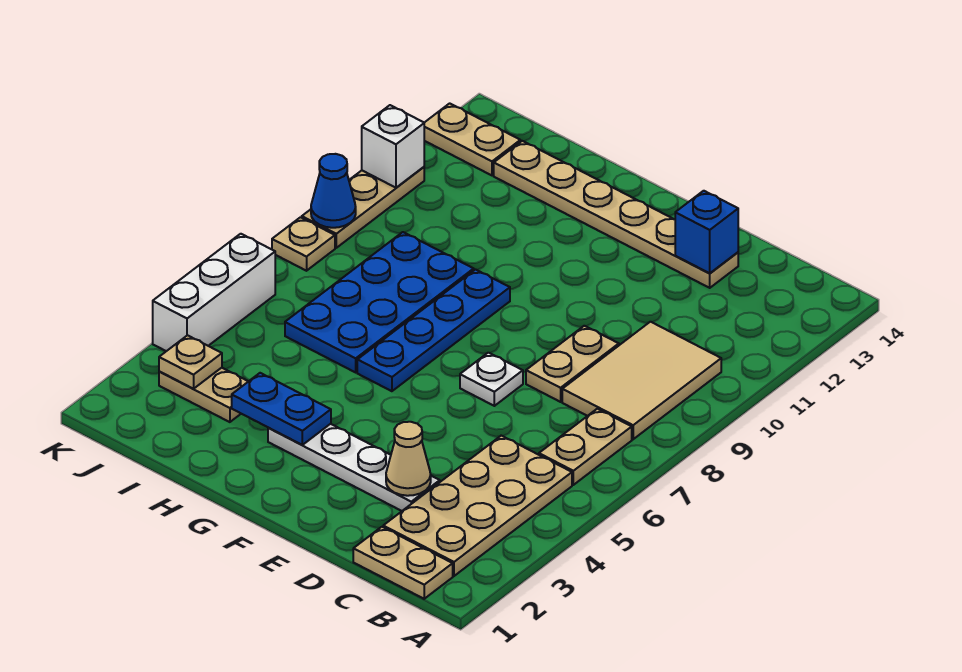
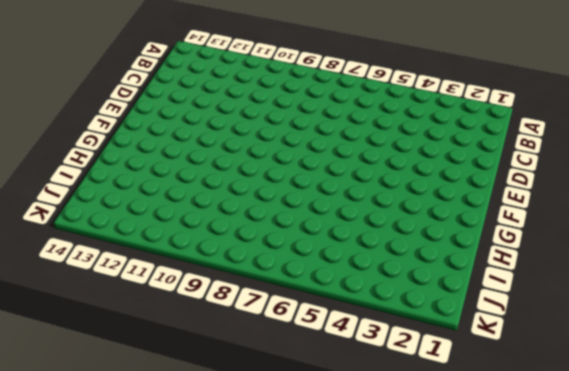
none -> tan 1x2 plate [353,527,453,599]
none -> tan 2x4 plate [383,436,572,576]
none -> tan 1x2 plate [539,409,632,485]

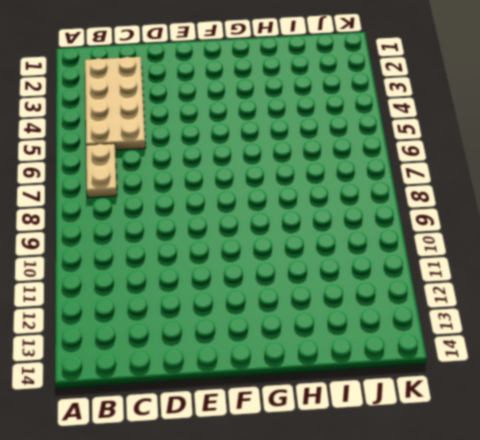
none -> tan 1x2 plate [353,527,453,599]
none -> tan 2x3 tile [562,322,721,439]
none -> white 1x4 plate [268,424,440,511]

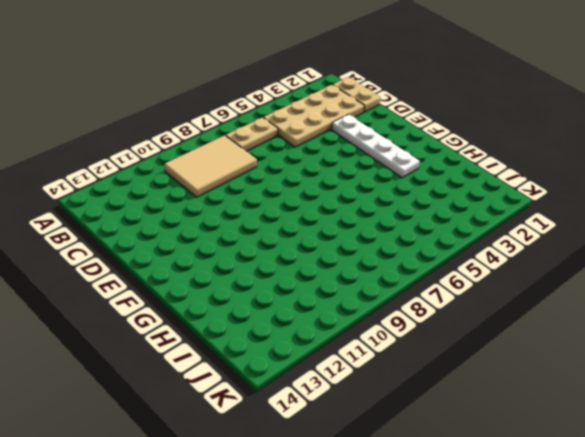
none -> tan 1x2 plate [526,326,619,402]
none -> tan 1x6 plate [494,141,738,288]
none -> white 1x1 plate [460,353,523,406]

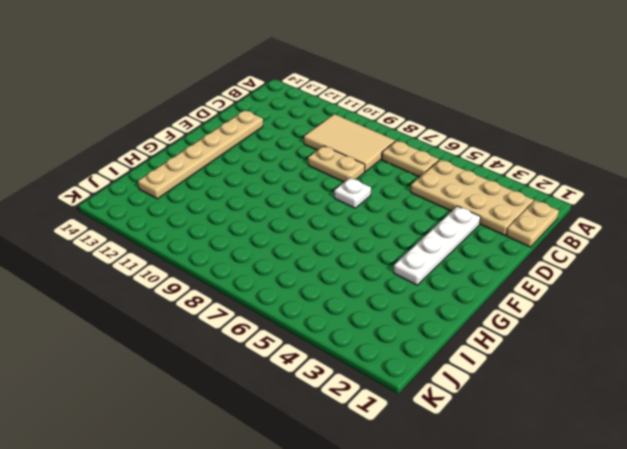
none -> blue 1x4 plate [357,270,510,391]
none -> blue 2x4 plate [285,232,474,372]
none -> tan 1x2 plate [159,368,248,422]

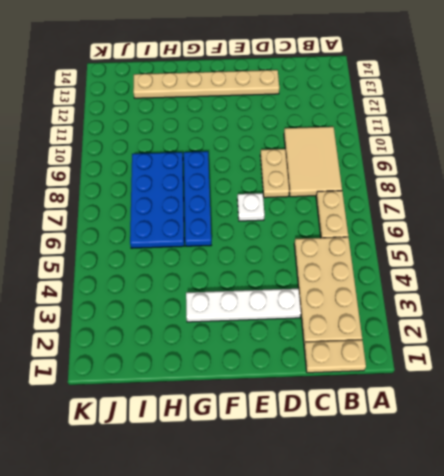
none -> tan 1x2 plate [159,368,248,422]
none -> tan 1x2 plate [424,103,520,175]
none -> white 1x3 brick [153,234,275,351]

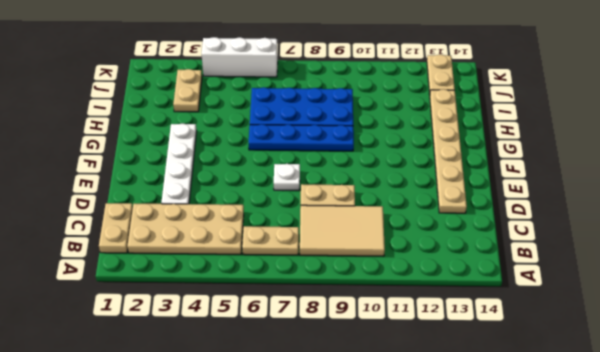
none -> tan 1x1 plate [272,217,335,271]
none -> tan 1x3 plate [302,167,424,248]
none -> tan 1x1 cone [386,422,431,496]

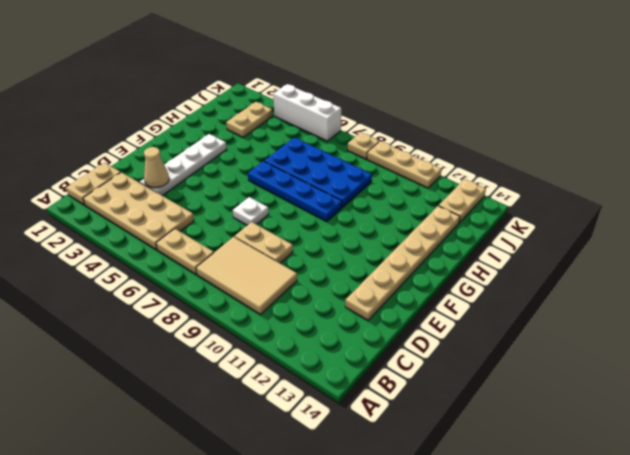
none -> blue 1x1 brick [675,191,738,273]
none -> blue 1x2 plate [232,373,331,445]
none -> tan 1x1 plate [159,335,222,389]

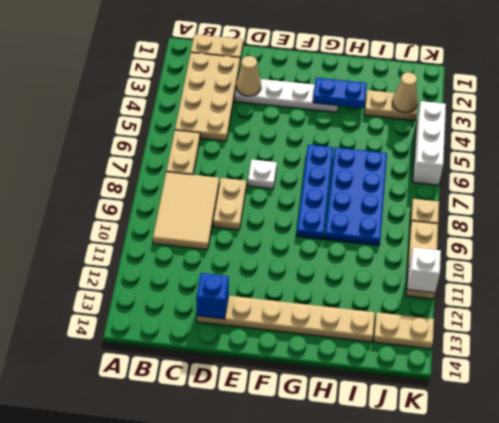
tan 1x1 cone [392,72,418,113] -> tan 1x1 plate [159,335,222,389]
none -> blue 1x1 cone [311,154,356,228]

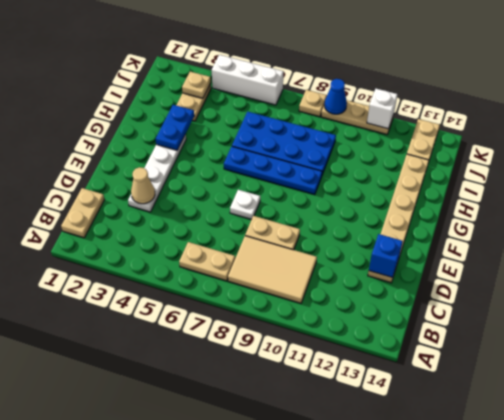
none -> tan 2x4 plate [383,436,572,576]

